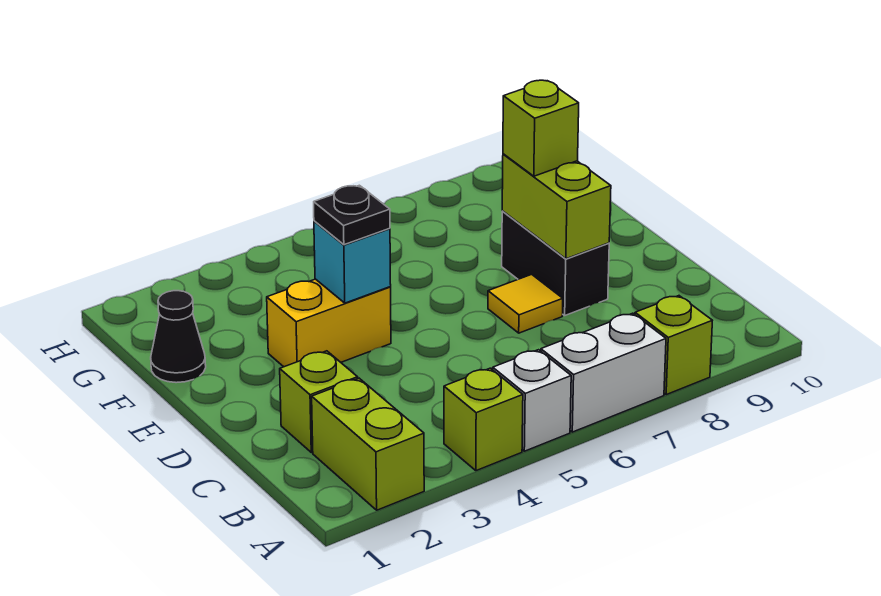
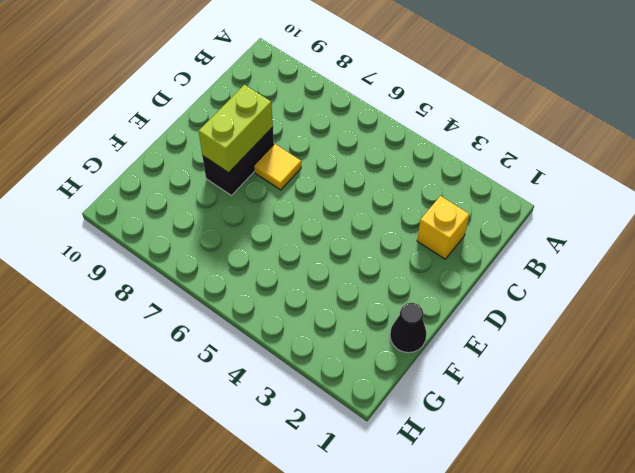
yellow 1x1 brick [417,196,469,259] -> lime 1x1 brick [280,351,358,453]
none -> lime 1x2 brick [312,378,424,510]
none -> lime 1x1 brick [444,368,523,471]
none -> white 1x1 brick [493,350,571,451]

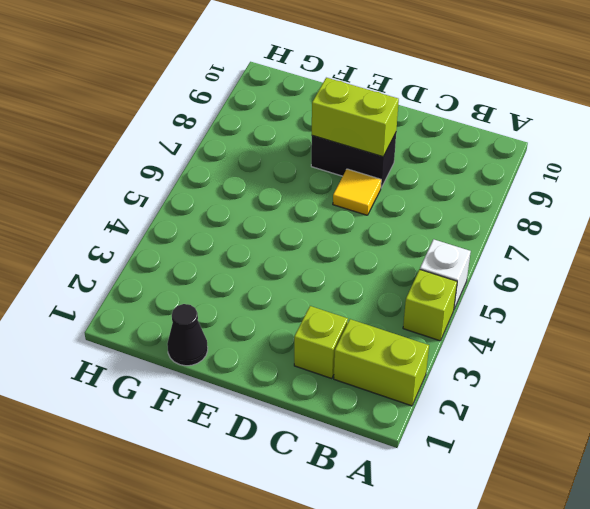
none -> white 1x2 brick [541,313,666,432]
none -> lime 1x1 brick [635,296,712,395]
none -> yellow 1x2 brick [267,279,391,367]

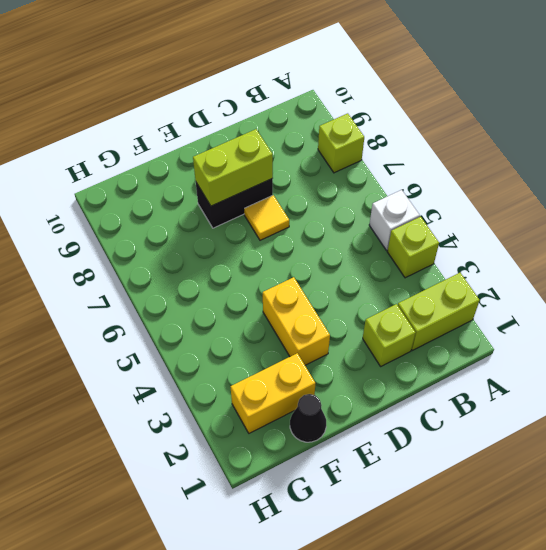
yellow 1x2 brick [231,353,316,433] -> none
none -> white 1x2 brick [541,313,666,432]
none -> cyan 1x1 brick [314,221,391,303]
none -> black 1x1 plate [314,185,390,245]

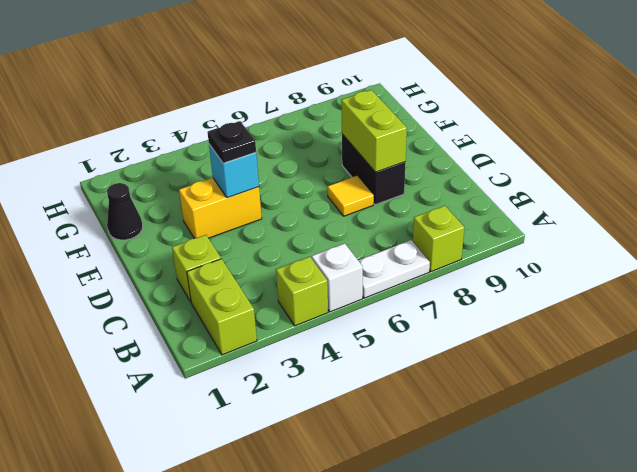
white 1x2 plate [358,240,430,298] -> white 1x2 brick [541,313,666,432]
none -> lime 1x1 brick [503,80,579,176]

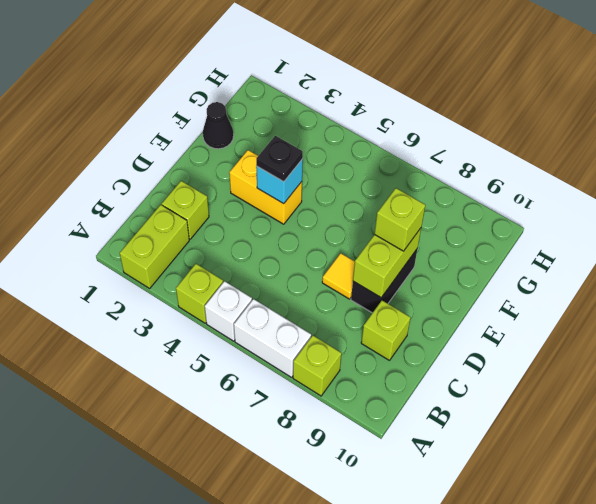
lime 1x1 brick [361,300,411,360] -> none

